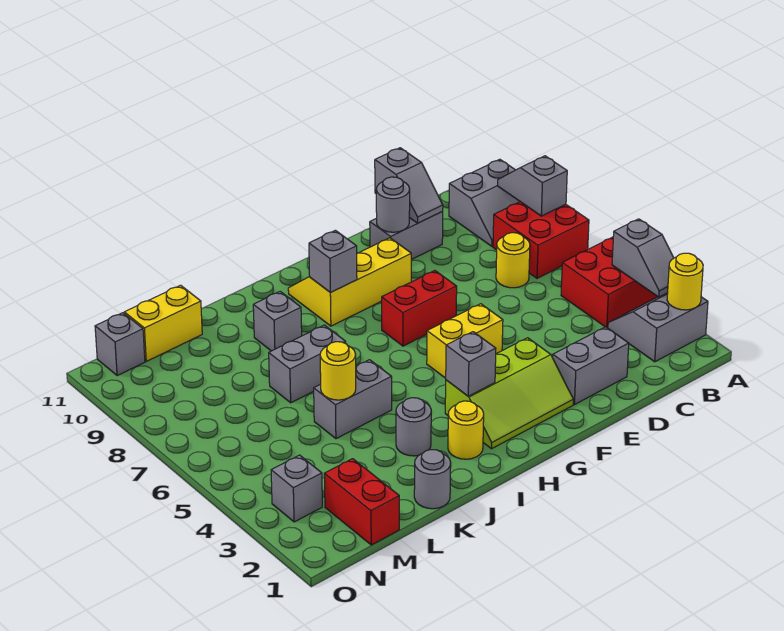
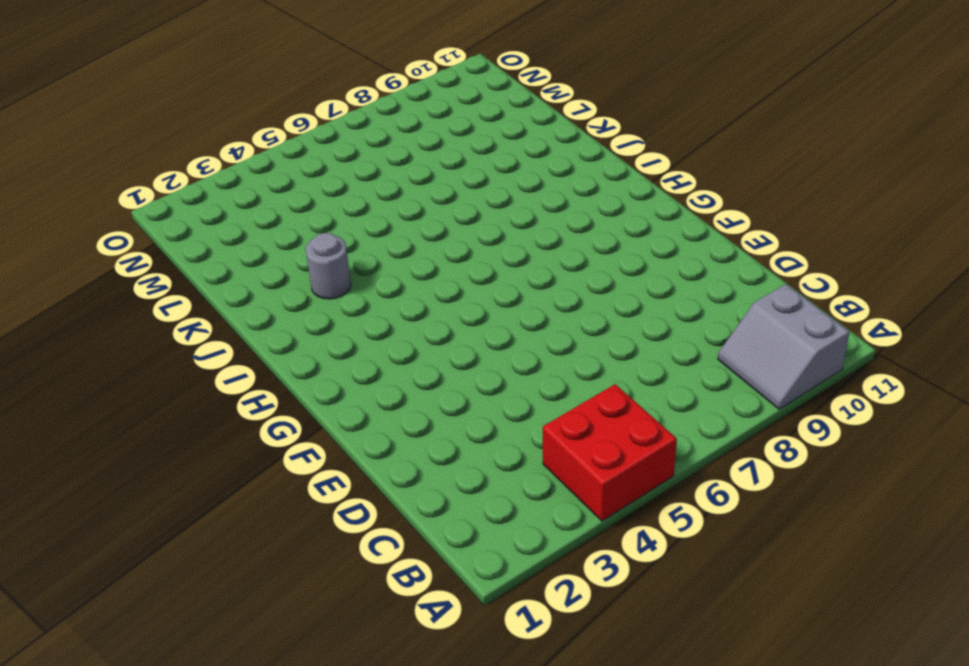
none -> grey 2x2 slope [608,293,708,362]
none -> red 2x2 brick [493,202,589,278]
none -> yellow 1x1 round brick [496,233,530,288]

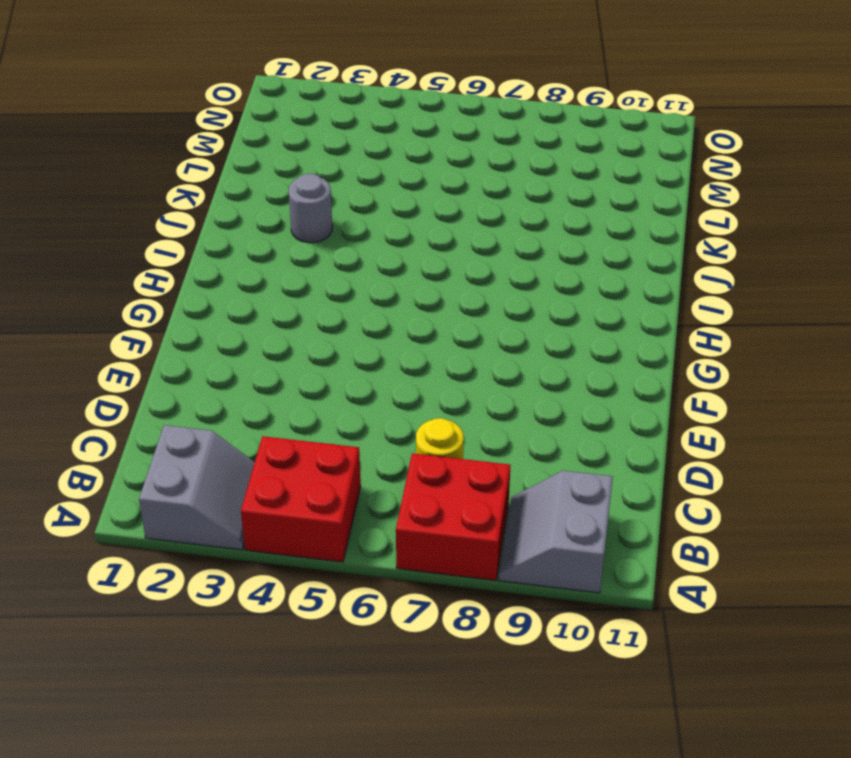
none -> grey 1x2 brick [553,327,629,405]
none -> grey 1x2 brick [370,212,443,260]
none -> lime 2x3 slope [445,338,573,449]

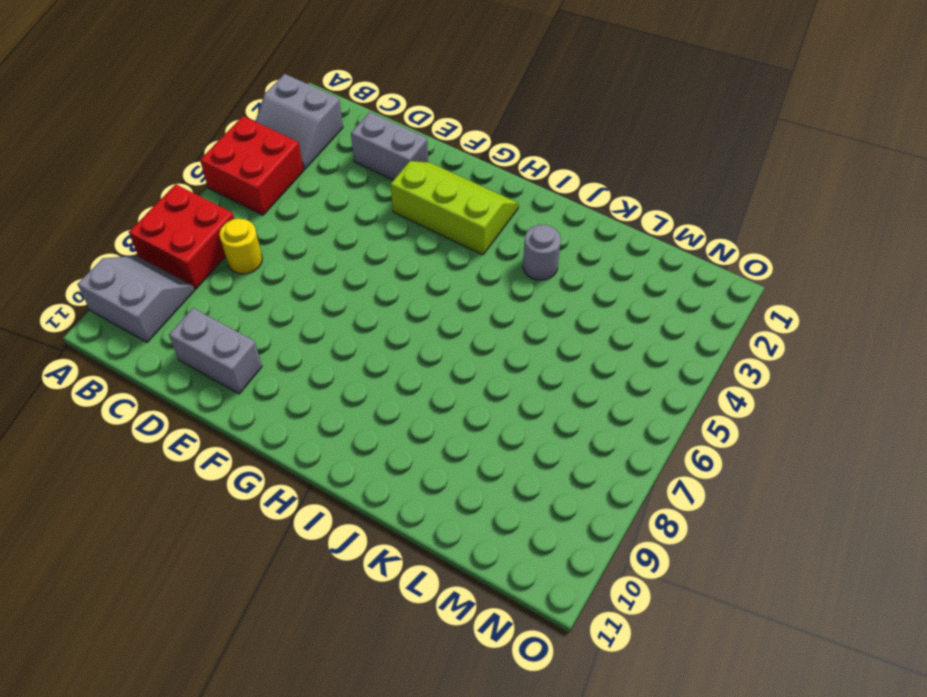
none -> yellow 1x2 brick [427,304,503,378]
none -> red 1x2 brick [382,271,457,346]
none -> yellow 2x3 slope [288,238,411,326]

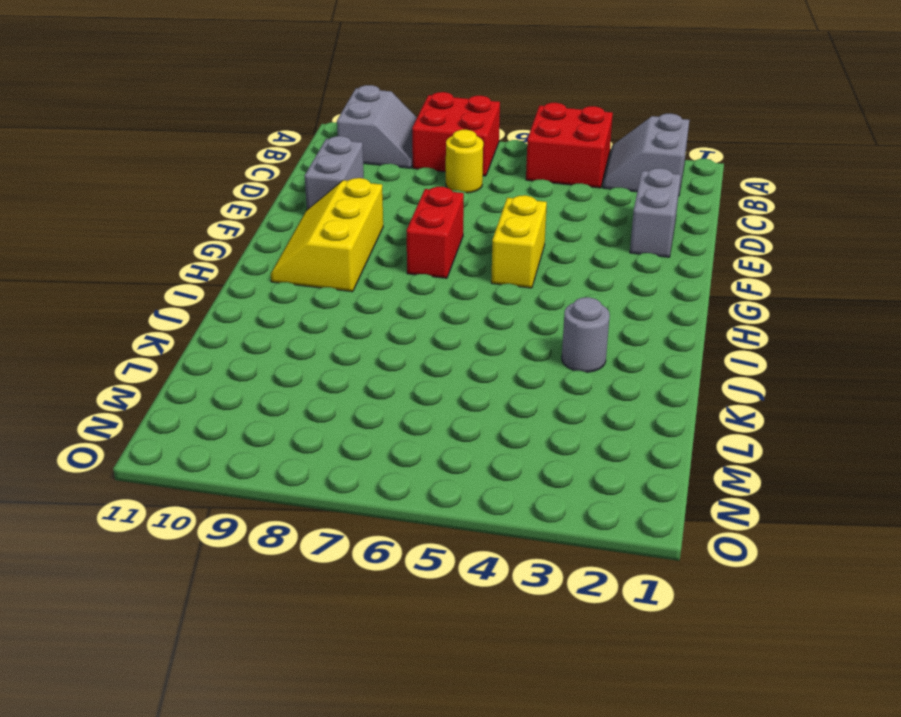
none -> lime 2x3 slope [445,338,573,449]
none -> yellow 1x1 round brick [448,401,484,459]
none -> grey 1x2 brick [314,360,392,439]

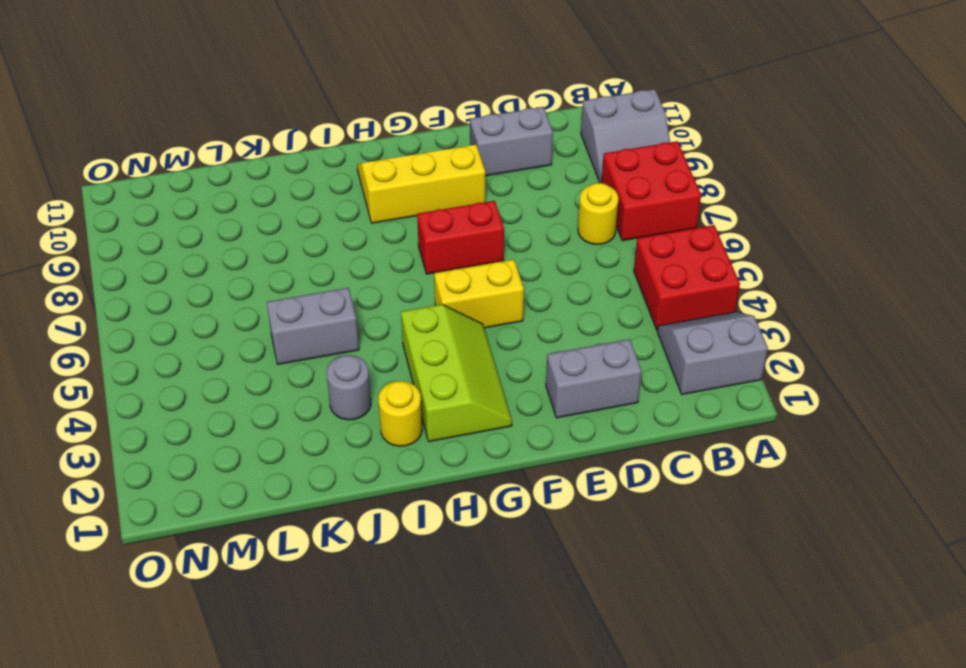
lime 2x3 slope [401,304,512,442] -> lime 2x3 slope turned to [445,338,573,449]
none -> grey 1x2 brick [269,325,346,403]
none -> grey 1x1 brick [253,292,302,351]
none -> grey 1x1 round brick [414,450,451,509]

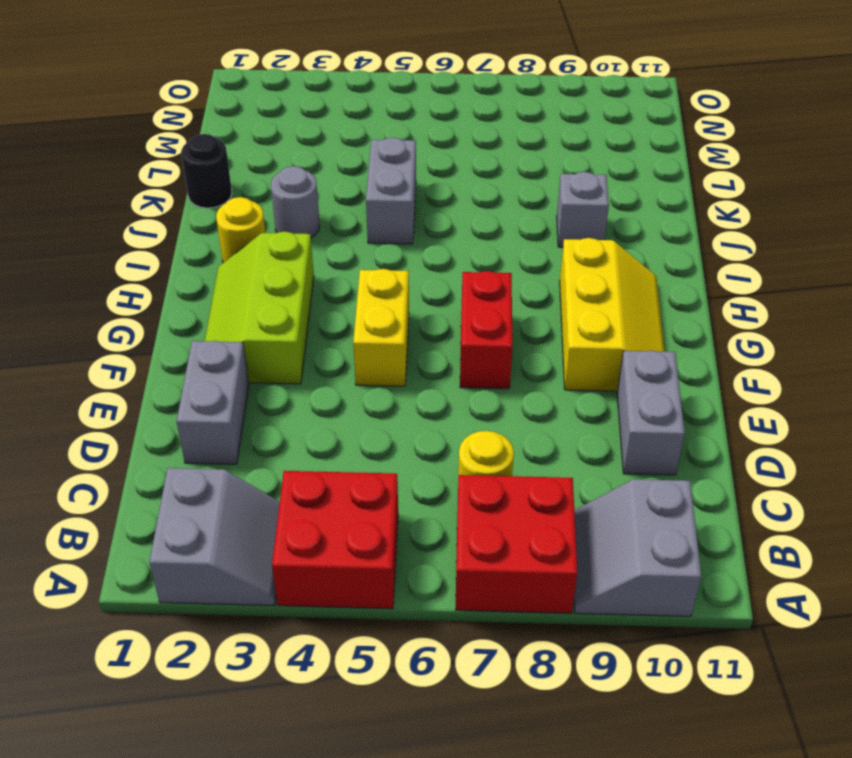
black 1x1 round brick [181,134,232,208] -> grey 1x1 round brick [414,450,451,509]
none -> grey 1x2 brick [269,325,346,403]
none -> yellow 1x2 brick [124,285,202,361]
none -> red 1x2 brick [324,459,399,545]

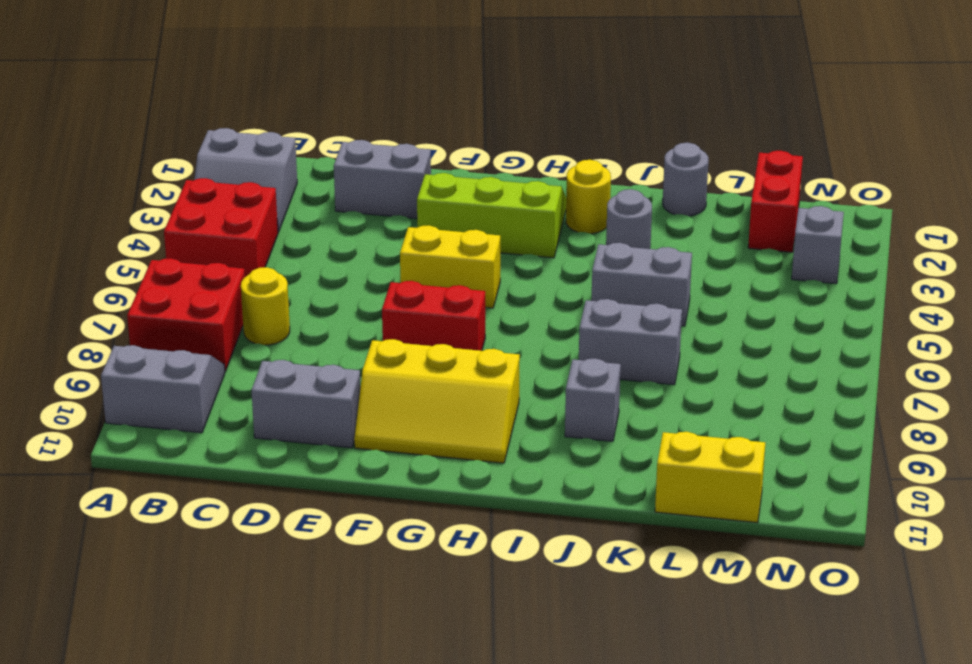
none -> grey 1x1 brick [95,313,145,376]
none -> yellow 1x1 round brick [667,253,703,310]
none -> grey 1x2 slope [612,219,674,297]

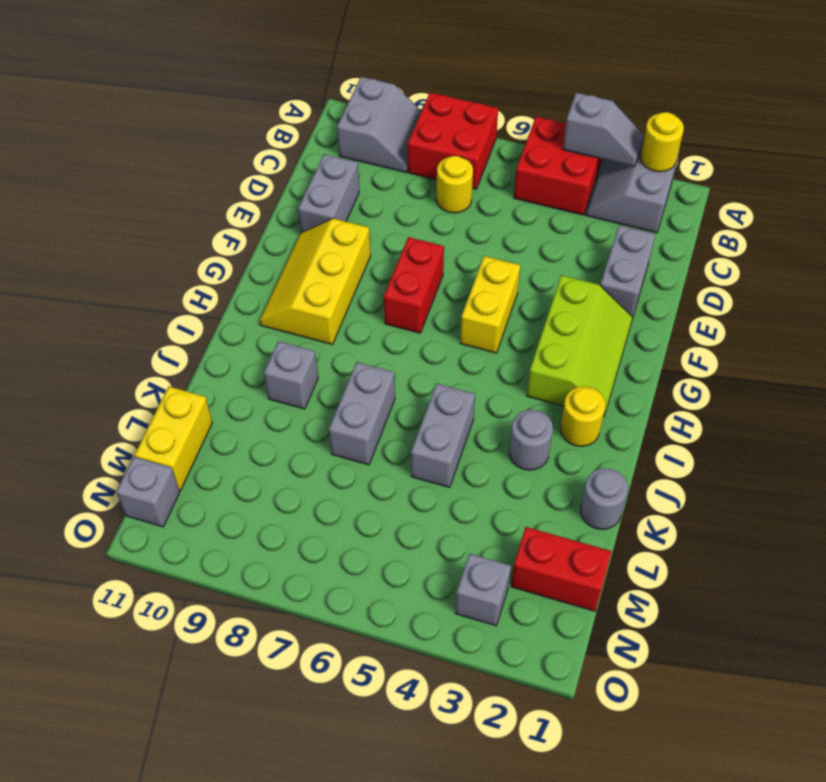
none -> grey 1x2 slope [498,156,567,216]
none -> grey 1x2 slope [375,148,443,223]
none -> grey 1x1 round brick [376,177,410,232]

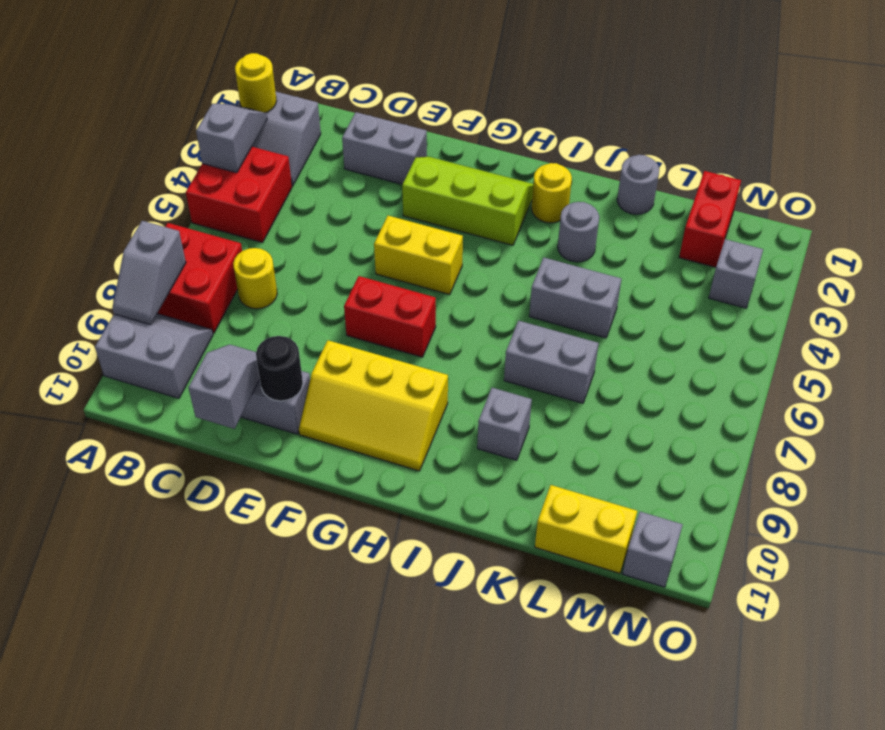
black 1x1 round brick [256,336,303,401] -> grey 1x1 round brick [376,177,410,232]
none -> grey 1x1 brick [446,332,496,396]
none -> grey 1x1 brick [309,230,357,293]
none -> yellow 1x1 round brick [320,342,356,400]

